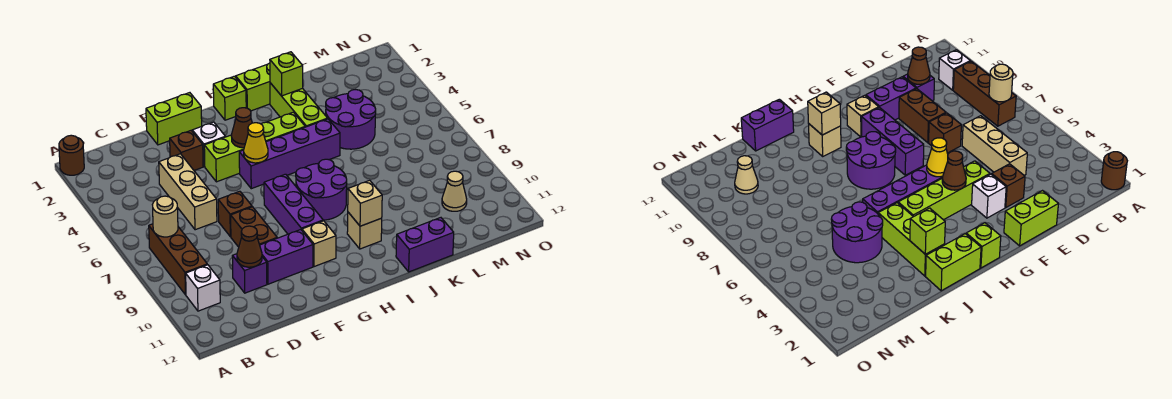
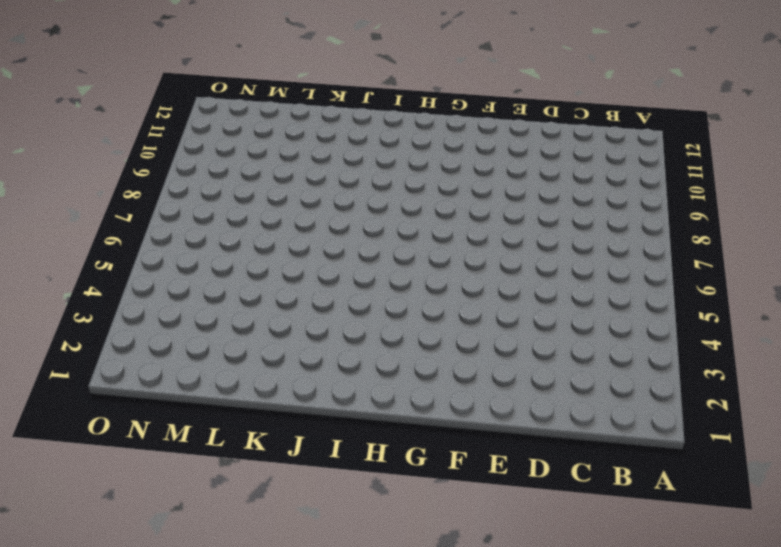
none -> brown 1x1 round brick [59,135,84,175]
none -> brown 1x3 brick [149,224,207,295]
none -> white 1x1 brick [186,265,220,311]

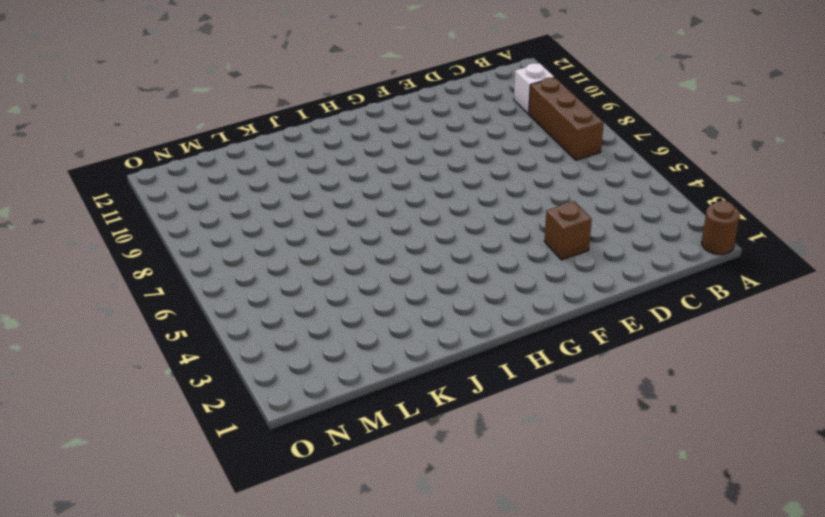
none -> tan 1x3 brick [159,154,217,230]
none -> purple 1x1 brick [232,254,267,293]
none -> lime 1x2 brick [146,93,202,145]

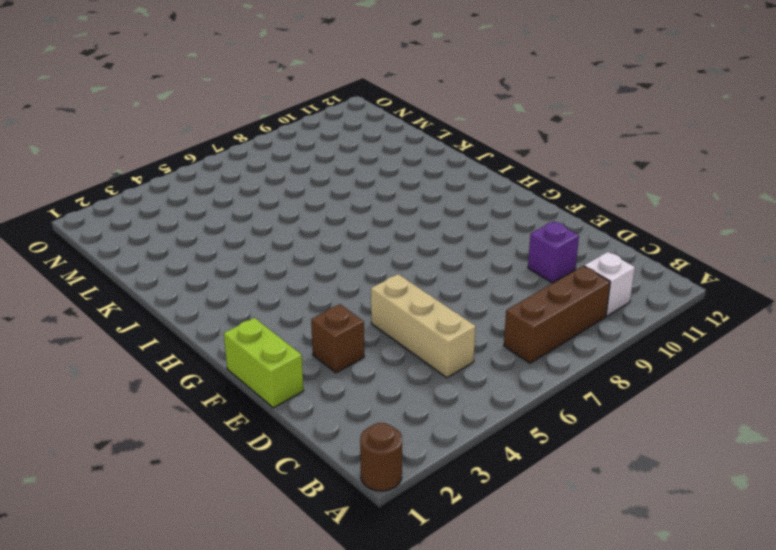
tan 1x3 brick [371,274,476,378] -> tan 1x3 brick turned to [159,154,217,230]
none -> brown 1x1 brick [218,191,252,237]
none -> brown 1x2 brick [231,207,277,247]
none -> purple 1x2 brick [260,230,313,284]

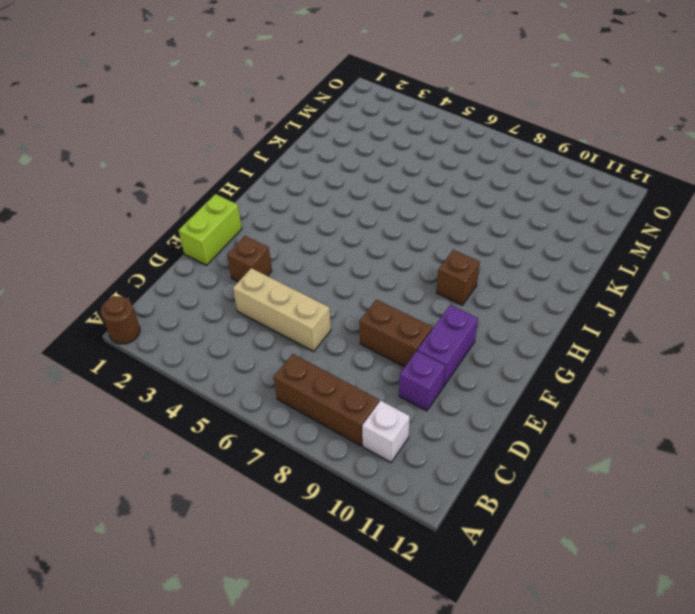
brown 1x1 brick [436,250,480,305] -> brown 1x1 brick moved to [218,191,252,237]
none -> white 1x1 brick [192,122,225,166]
none -> lime 1x4 brick [204,112,305,182]
none -> purple 1x4 brick [239,119,340,189]

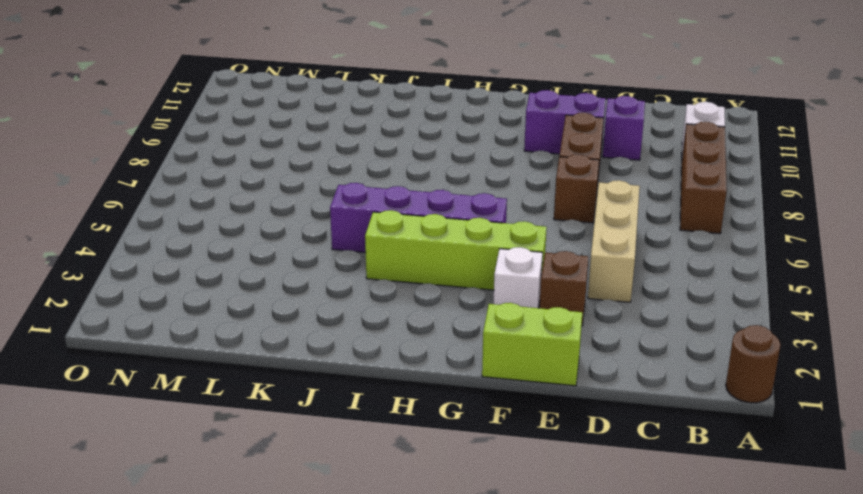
none -> purple 1x3 brick [264,174,323,234]
none -> tan 1x1 brick [302,221,336,267]
none -> lime 1x1 brick [213,76,246,120]

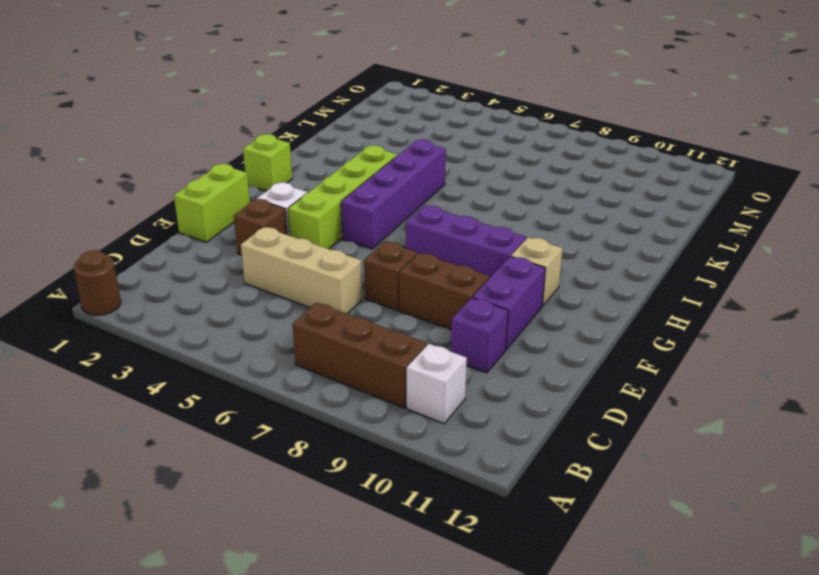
none -> purple 2x2 round brick [296,159,347,220]
none -> lime 1x2 brick [236,63,270,111]
none -> tan 1x1 brick [347,212,382,249]

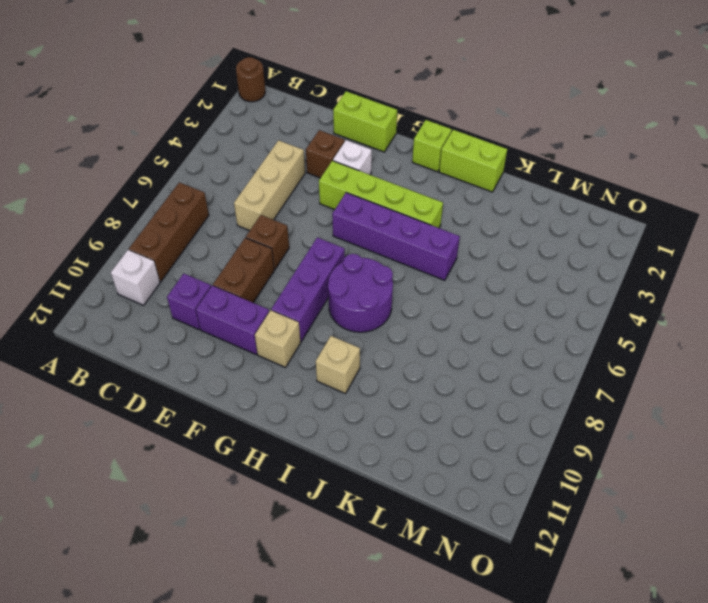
none -> lime 1x3 brick [270,83,328,127]
none -> purple 1x2 brick [396,218,454,272]
none -> purple 2x2 round brick [326,90,376,149]

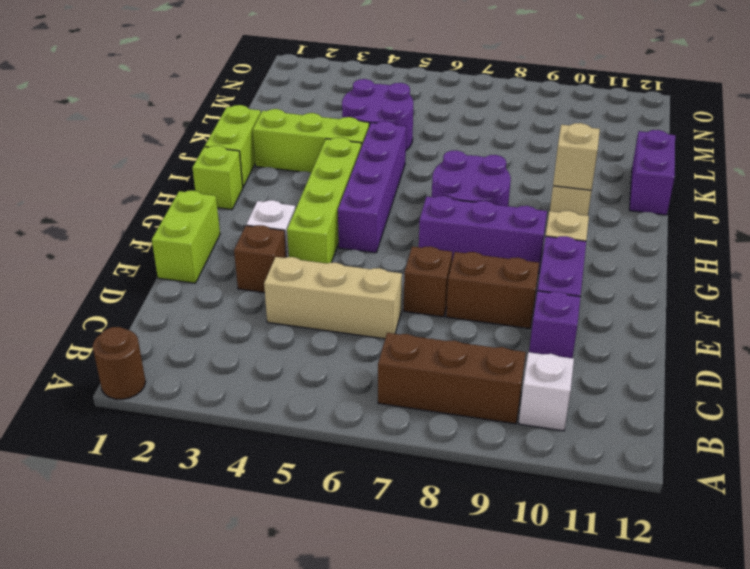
none -> tan 1x1 cone [442,171,467,211]
none -> tan 1x1 round brick [152,196,178,237]
none -> brown 1x1 cone [237,226,262,267]

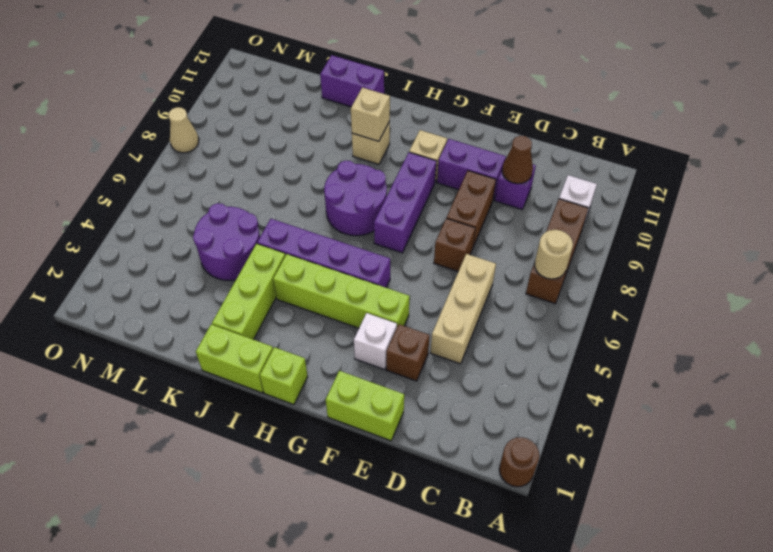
tan 1x1 cone [168,107,199,153] -> tan 1x1 cone moved to [442,171,467,211]
none -> brown 1x1 cone [231,108,252,148]
none -> yellow 1x1 cone [244,123,268,163]
none -> lime 1x1 brick [270,52,303,96]

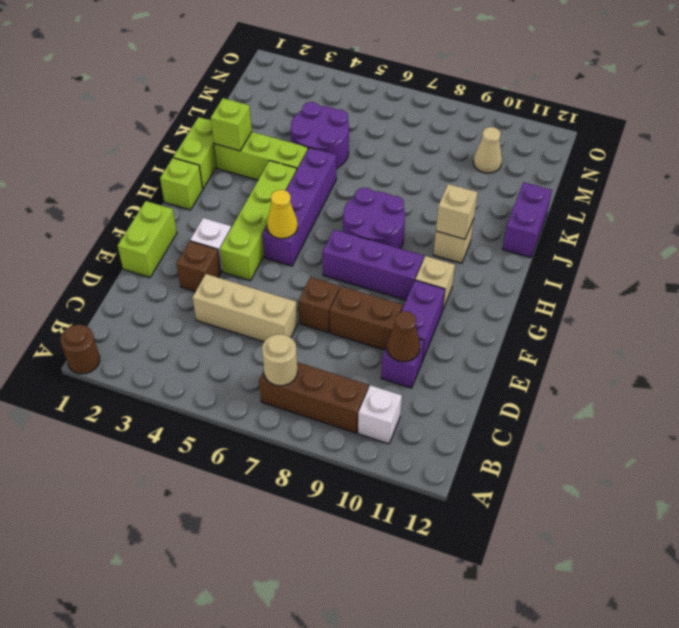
none -> brown 1x1 cone [231,108,252,148]

